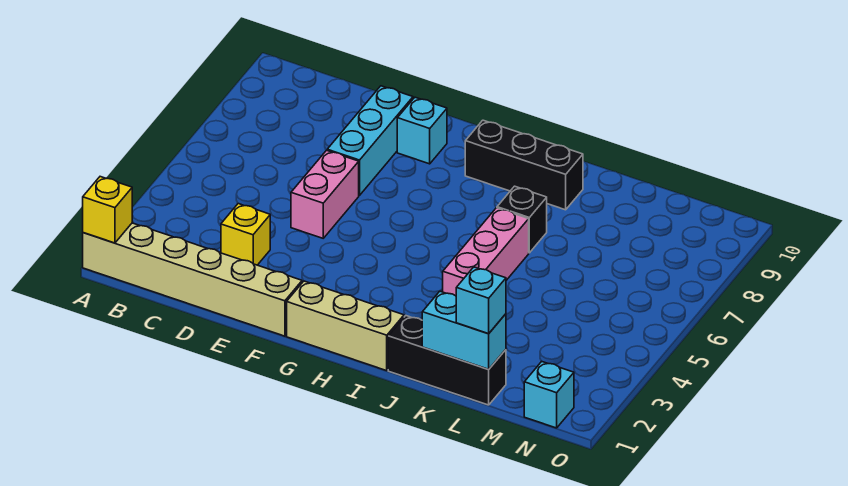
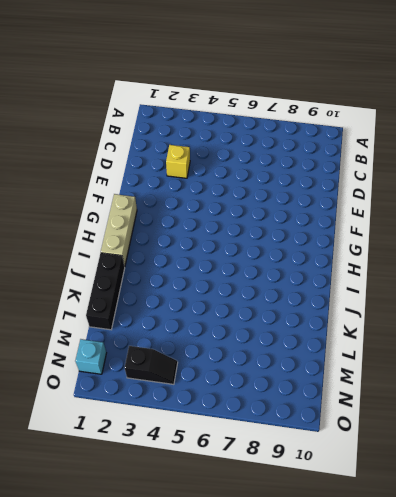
black 1x2 slope [125,346,178,384] -> none
none -> tan 1x6 brick [83,223,302,336]
none -> pink 1x2 brick [291,150,359,238]
none -> cyan 1x3 brick [327,86,413,195]

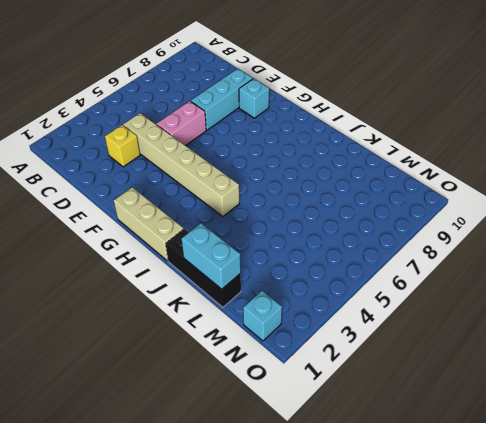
tan 1x6 brick [123,113,239,217] -> tan 1x6 brick moved to [83,223,302,336]
none -> black 1x3 brick [465,120,583,210]
none -> pink 1x3 brick [443,208,529,296]
none -> black 1x1 brick [497,186,547,253]

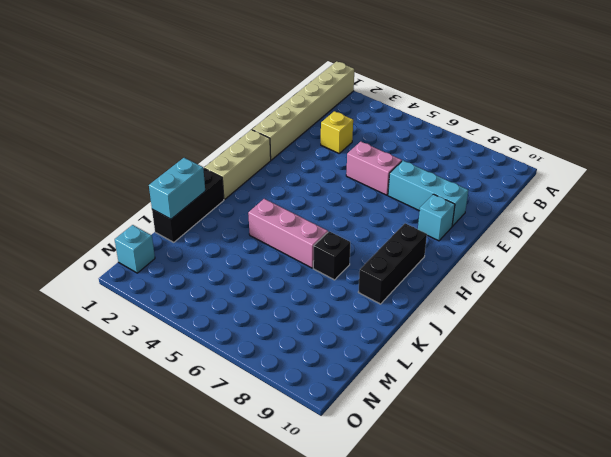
none -> yellow 1x1 brick [83,177,132,243]
none -> cyan 1x1 brick [456,267,506,334]

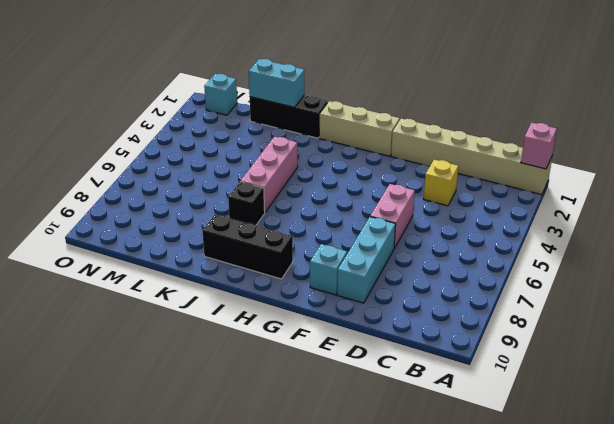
pink 1x1 brick [521,123,557,169] -> yellow 1x1 brick [83,177,132,243]
none -> cyan 1x1 brick [456,267,506,334]

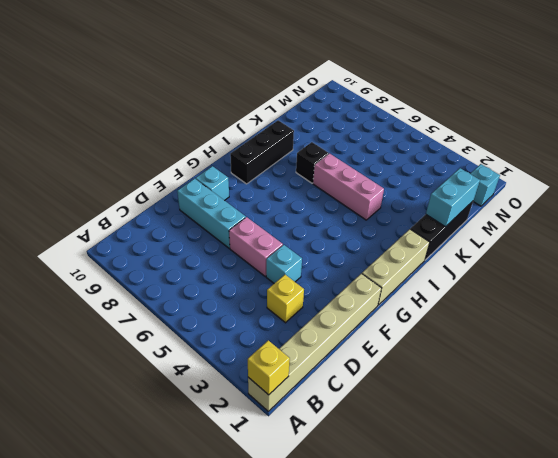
cyan 1x1 brick [266,245,302,283] -> cyan 1x1 brick moved to [456,267,506,334]

